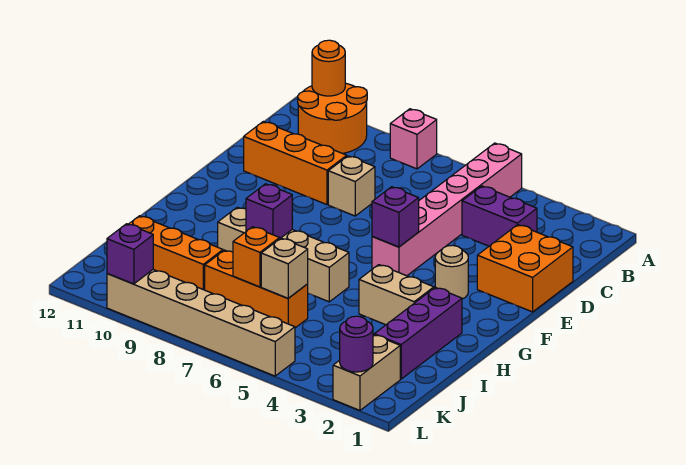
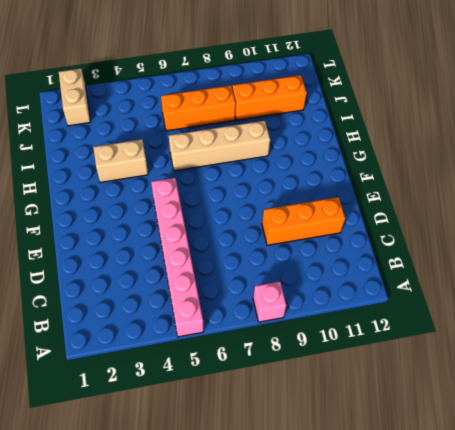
none -> orange 2x2 round brick [298,83,367,153]
none -> purple 1x2 brick [462,186,537,246]
none -> orange 2x2 brick [477,225,573,312]

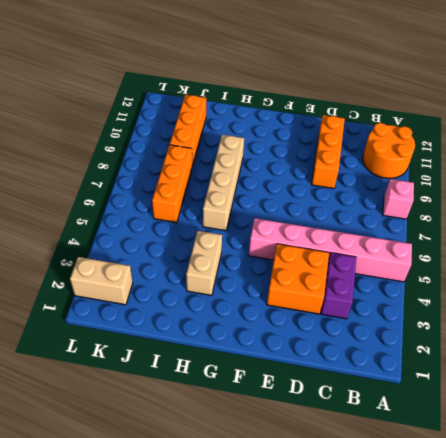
orange 2x2 brick [267,244,329,314] -> orange 2x2 brick moved to [477,225,573,312]
none -> tan 1x1 brick [328,156,375,216]
none -> tan 1x1 round brick [435,245,468,299]
none -> purple 1x3 brick [374,287,462,379]

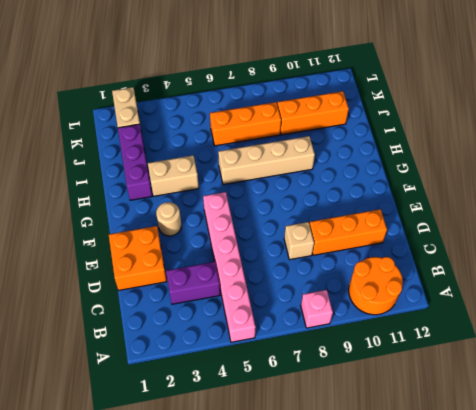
none -> tan 1x6 brick [107,270,295,376]
none -> orange 1x1 round brick [312,40,345,96]
none -> purple 1x1 brick [372,187,419,247]

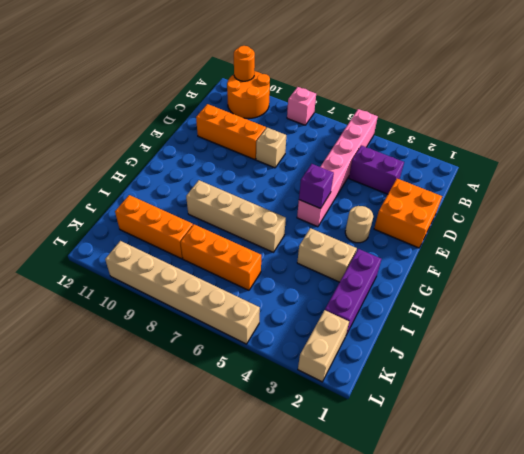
none -> purple 1x1 brick [246,184,292,238]
none -> tan 1x1 brick [261,238,308,298]
none -> orange 1x1 brick [233,227,280,287]

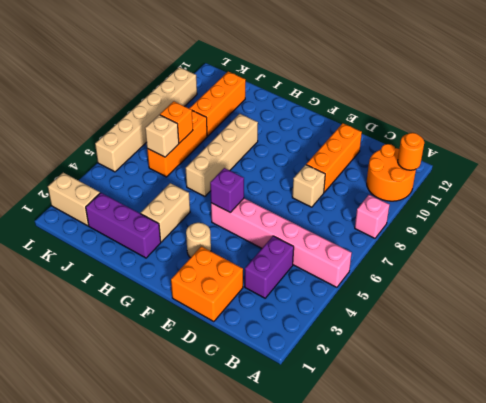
none -> purple 1x1 brick [246,184,292,238]
none -> purple 1x1 round brick [340,316,373,372]
none -> purple 1x1 brick [107,224,153,284]

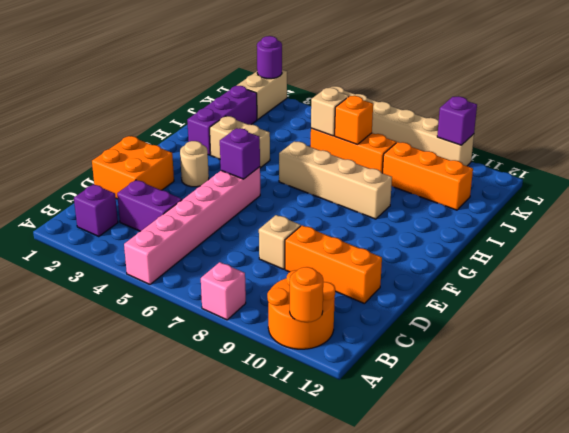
purple 1x1 brick [74,184,118,237] -> purple 1x1 brick moved to [246,184,292,238]

